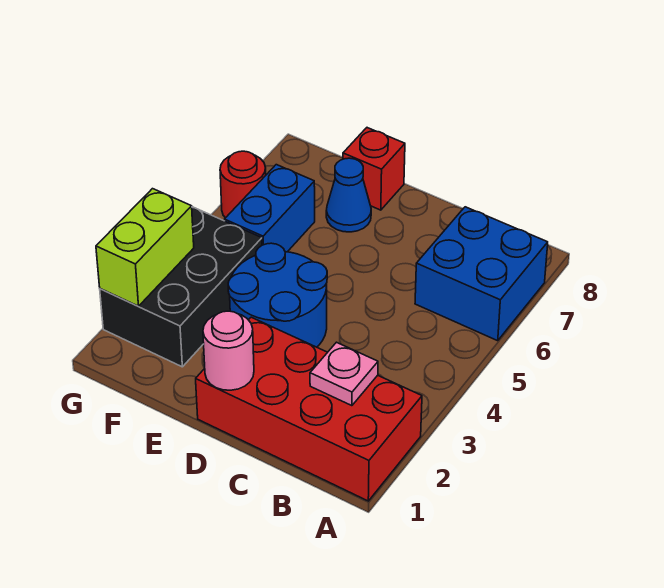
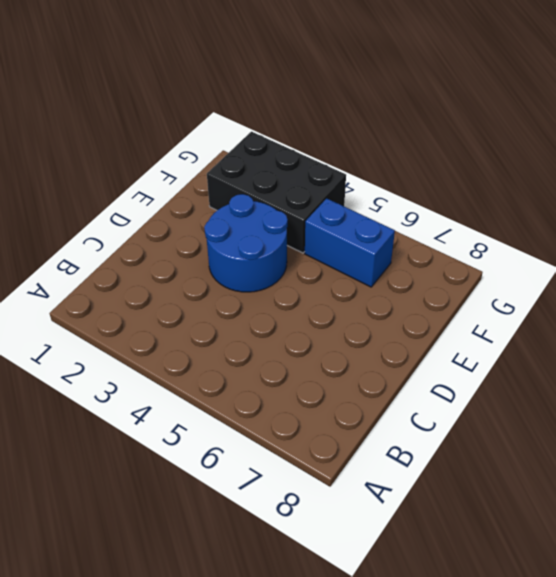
none -> red 2x4 brick [196,317,422,501]
none -> blue 2x2 brick [415,207,548,341]

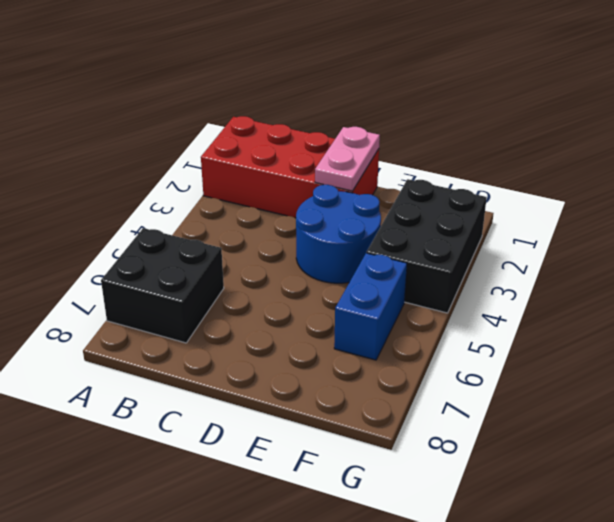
black 2x2 brick [101,228,224,343] -> blue 2x2 brick [415,207,548,341]
pink 1x2 plate [315,127,380,191] -> pink 1x1 round brick [203,311,254,390]
none -> blue 1x1 cone [326,158,371,232]
none -> red 1x1 brick [343,128,405,210]

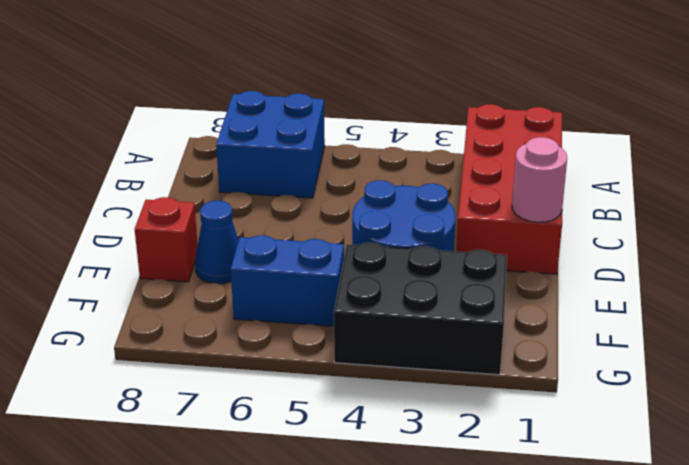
none -> red 1x1 round brick [220,151,266,218]
none -> pink 1x1 plate [310,342,378,406]

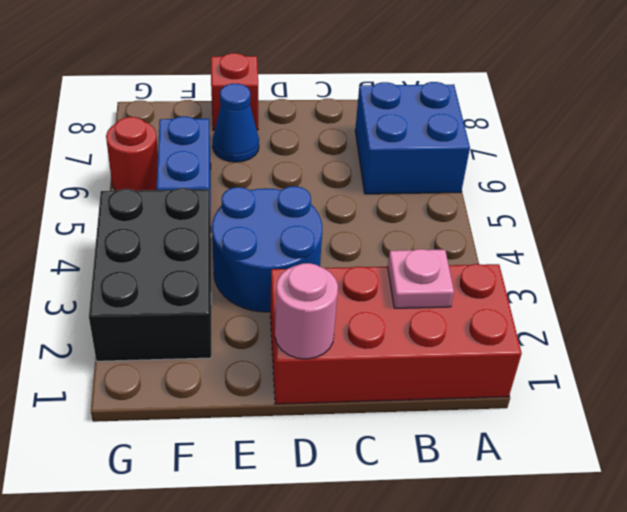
none -> lime 1x2 brick [96,189,194,306]

